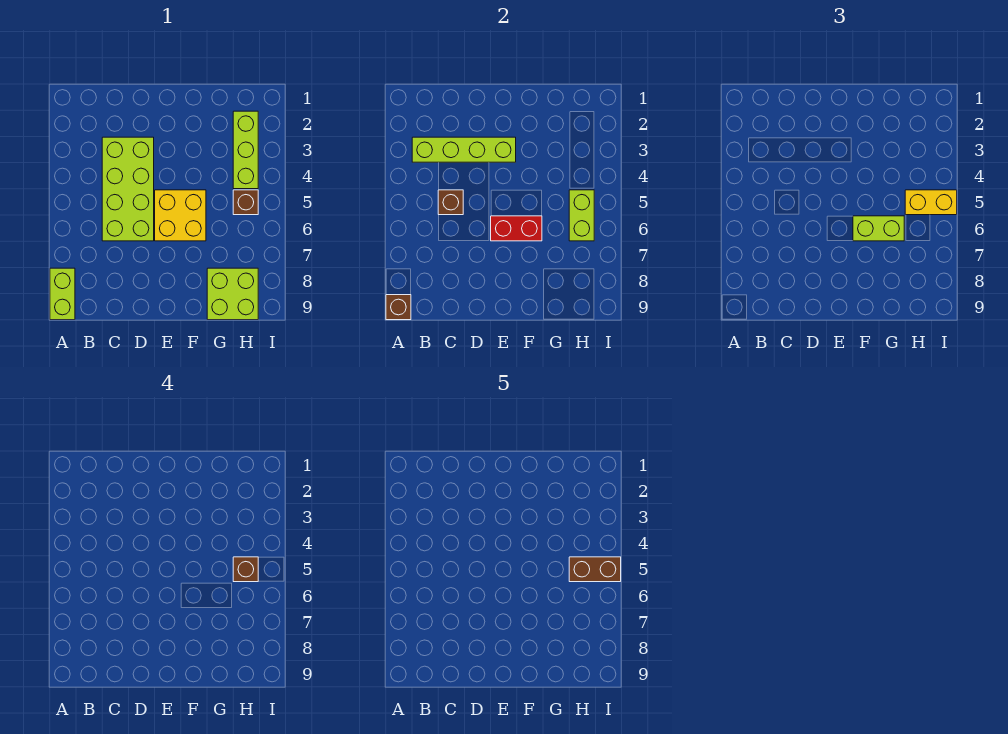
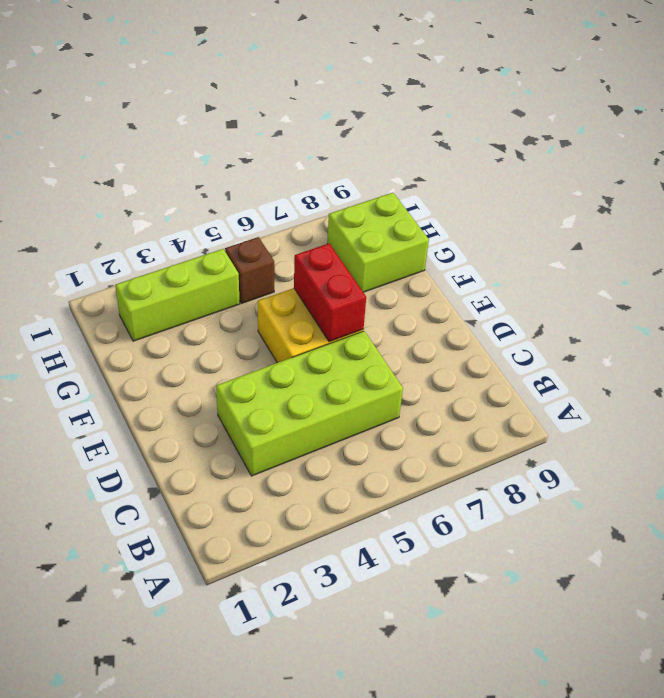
none -> lime 1x2 brick [50,268,75,320]
none -> brown 1x1 brick [386,295,411,320]
none -> lime 1x4 brick [412,137,516,162]

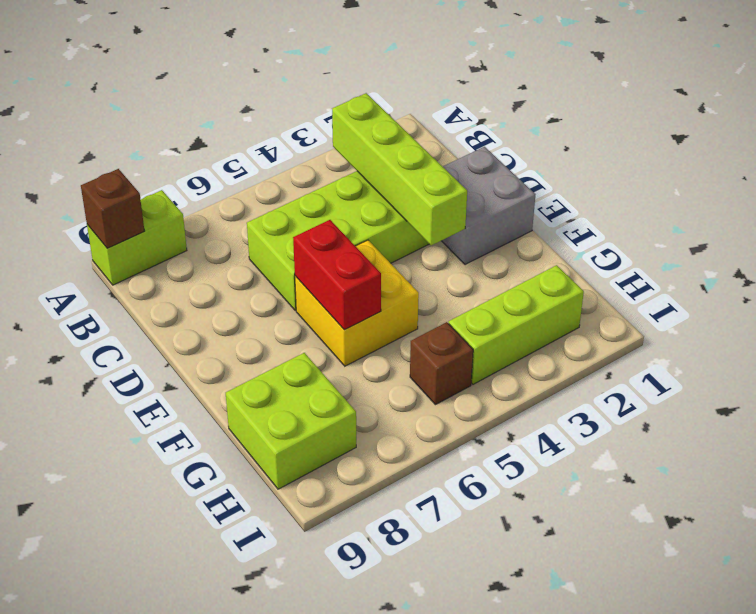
grey 2x2 brick [442,147,535,265] -> none
none -> brown 1x1 brick [438,190,463,215]
none -> lime 1x2 brick [569,190,594,241]
none -> lime 1x2 brick [853,216,904,241]

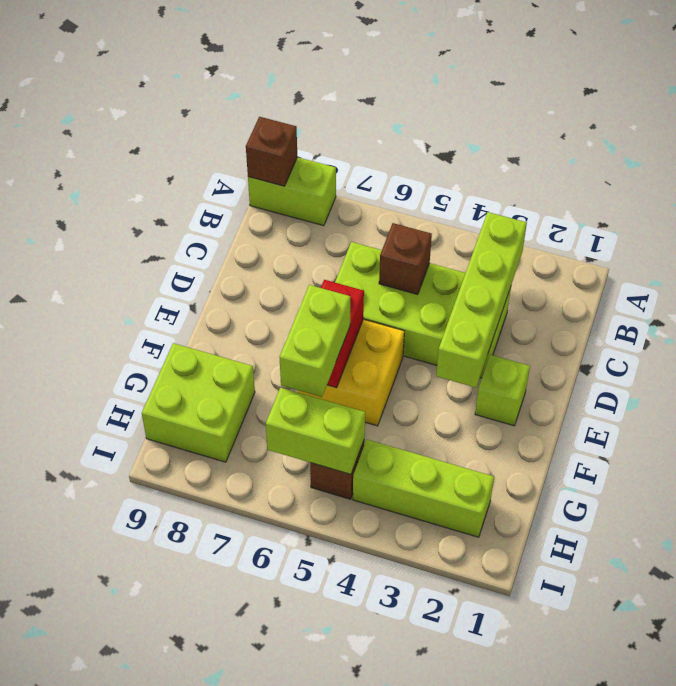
lime 1x1 brick [475,355,530,426] -> none
none -> yellow 1x2 brick [905,190,957,215]
none -> brown 1x1 brick [233,557,258,582]
none -> brown 1x2 brick [569,557,621,582]

